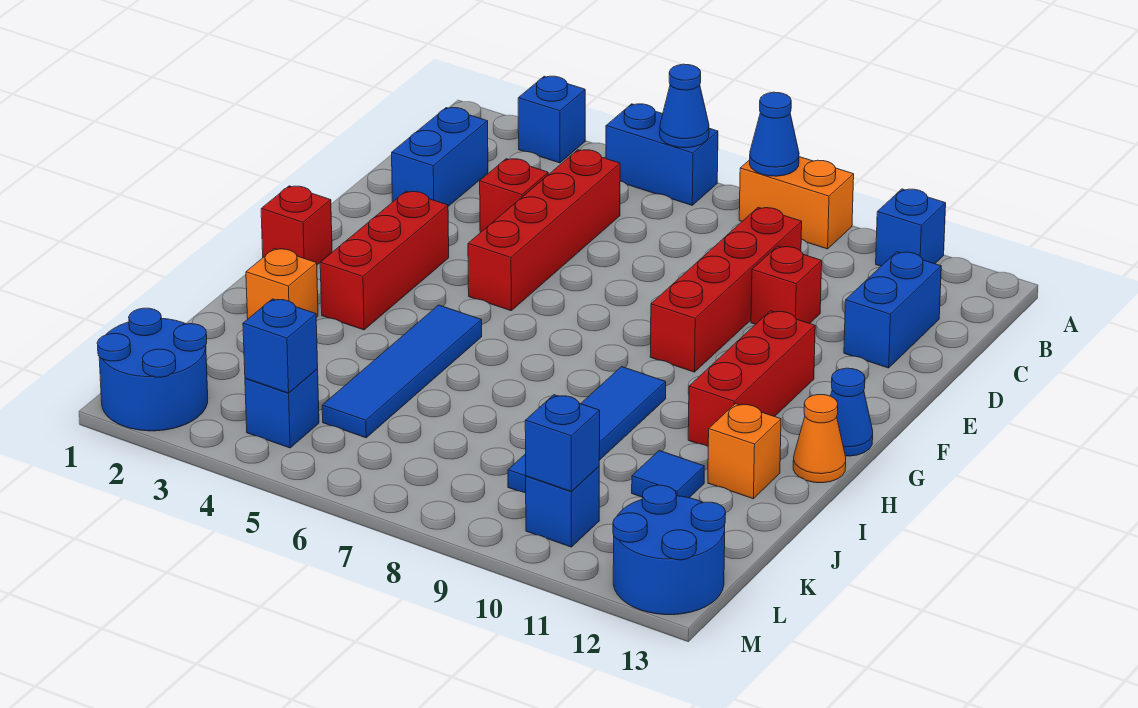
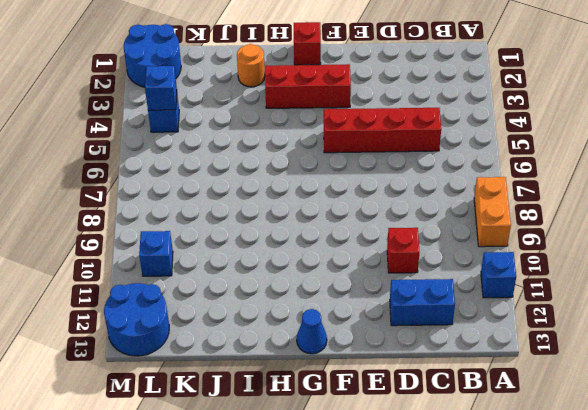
orange 1x1 round brick [237,44,265,87] -> orange 1x1 brick [246,249,318,319]
none -> blue 1x1 brick [518,76,585,163]
none -> blue 1x2 brick [606,104,718,205]
none -> blue 1x2 brick [392,108,488,206]

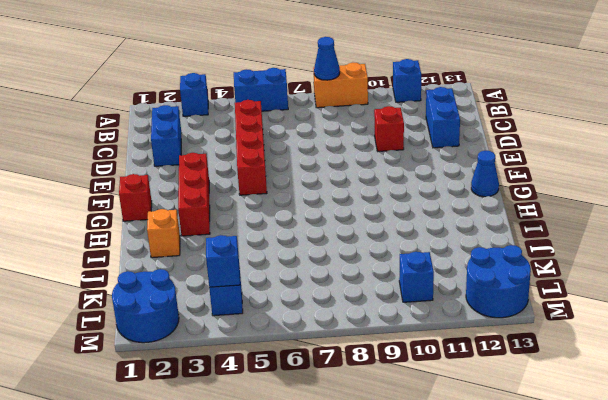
none -> red 1x4 brick [650,207,802,372]
none -> red 1x1 brick [480,159,548,233]
none -> red 1x3 brick [688,311,815,446]

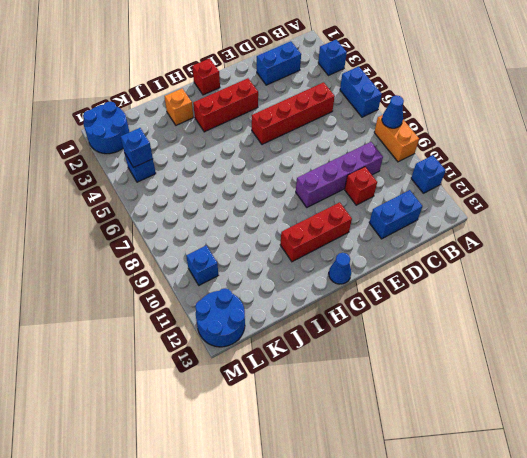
purple 1x4 brick [296,142,383,207] -> red 1x4 brick [650,207,802,372]
none -> red 1x1 brick [480,159,548,233]
none -> blue 1x4 tile [322,305,482,438]
none -> blue 1x4 tile [508,367,666,493]

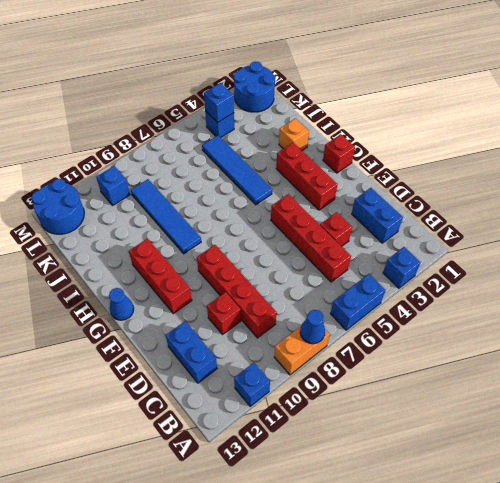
none -> orange 1x1 cone [793,395,846,483]
none -> orange 1x1 brick [708,404,781,499]
none -> blue 1x1 tile [632,451,704,498]

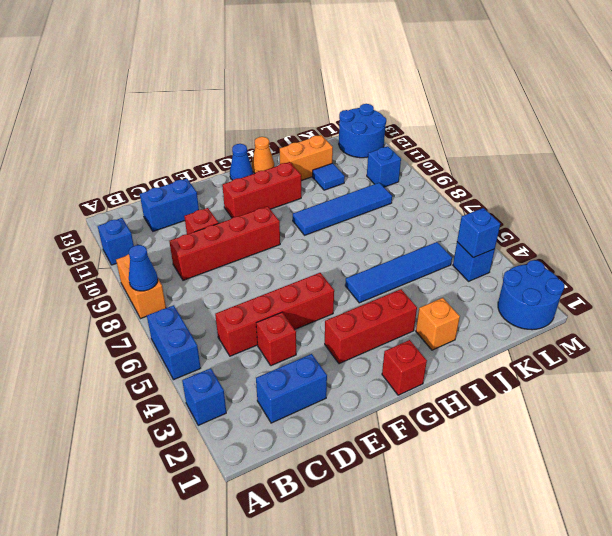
orange 1x2 brick [279,135,333,181] -> orange 1x1 brick [708,404,781,499]
none -> blue 1x1 cone [660,64,709,148]
none -> blue 1x1 brick [525,395,600,491]

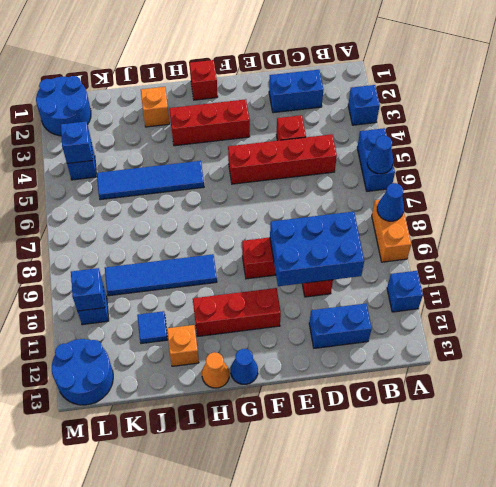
blue 2x3 brick [270,212,364,286] -> none

